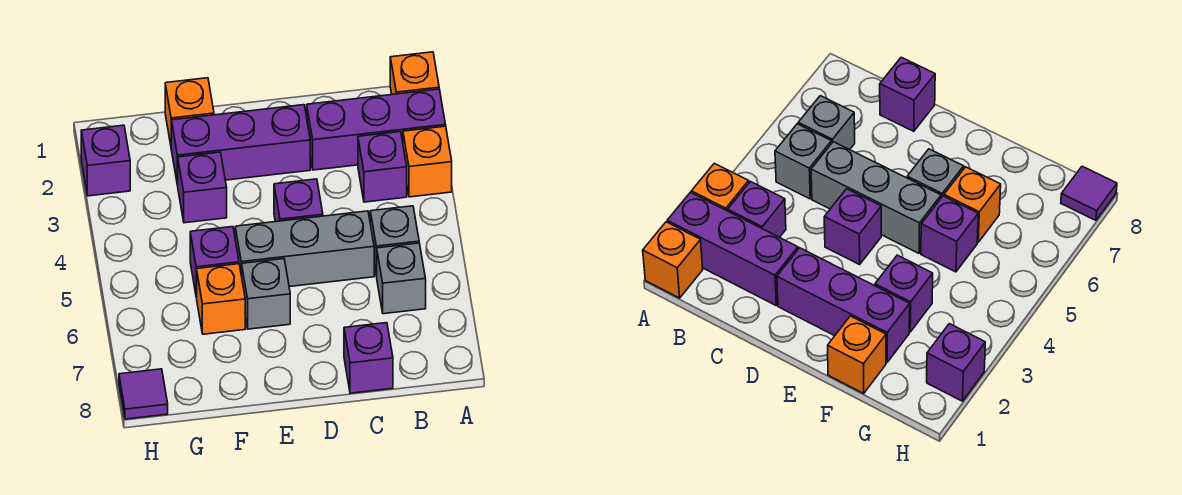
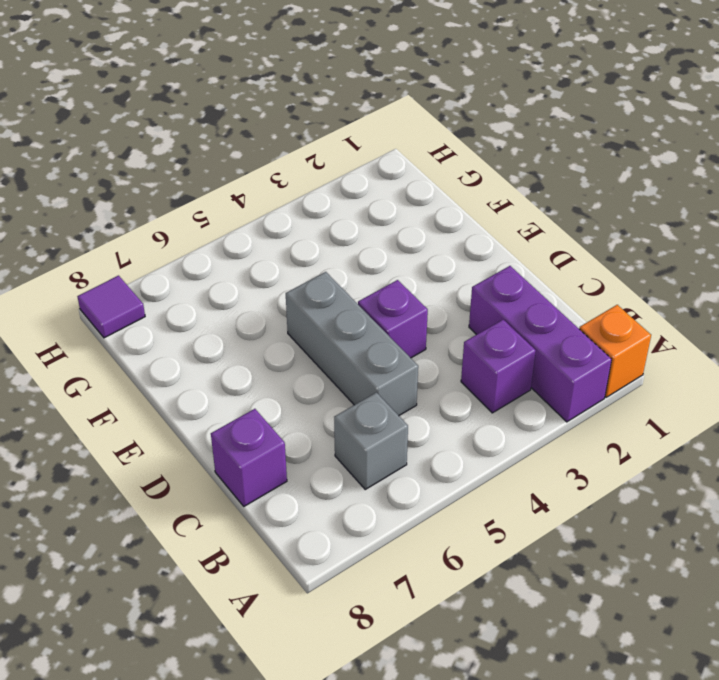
none -> orange 1x1 brick [403,126,452,197]
none -> grey 1x1 brick [370,206,419,276]
none -> purple 1x3 brick [171,105,310,185]

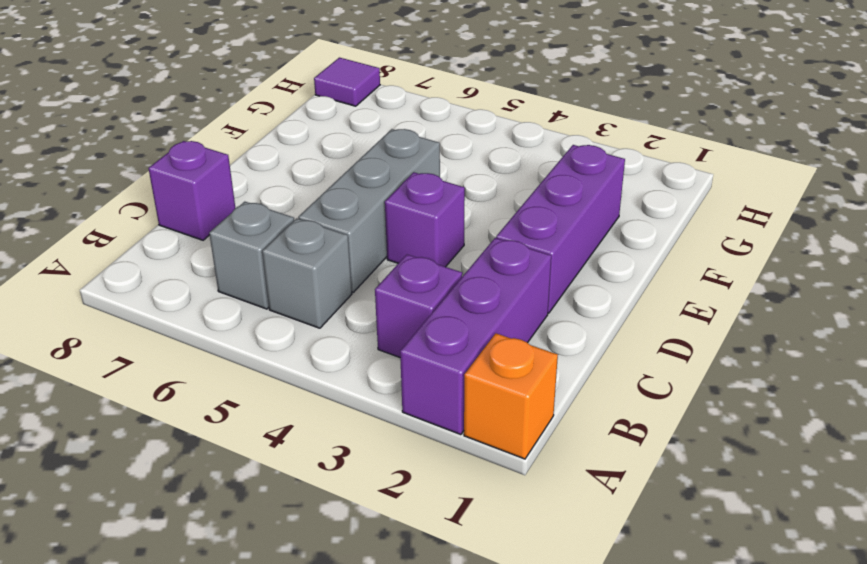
none -> orange 1x1 brick [403,126,452,197]
none -> grey 1x1 brick [242,259,290,329]
none -> orange 1x1 brick [165,78,214,144]

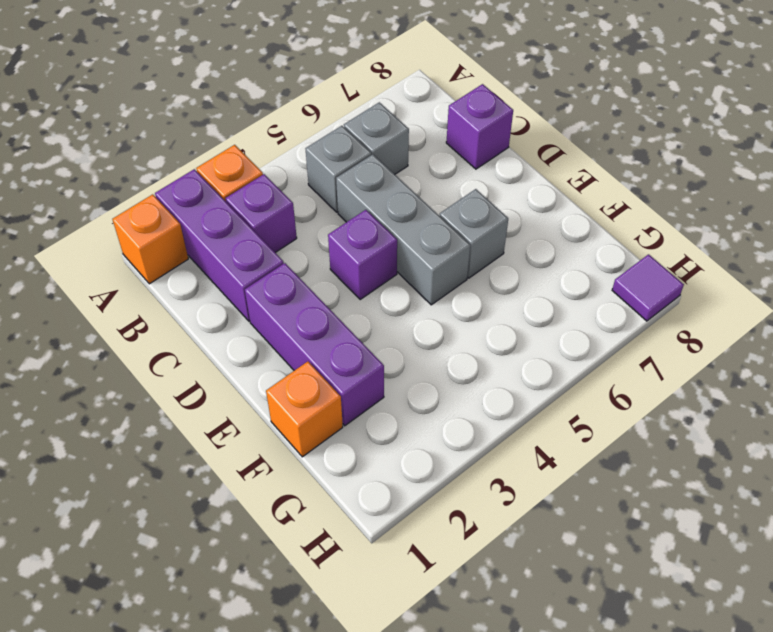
none -> purple 1x1 brick [178,152,227,223]
none -> purple 1x1 brick [190,227,239,297]
none -> orange 1x1 brick [197,264,245,334]

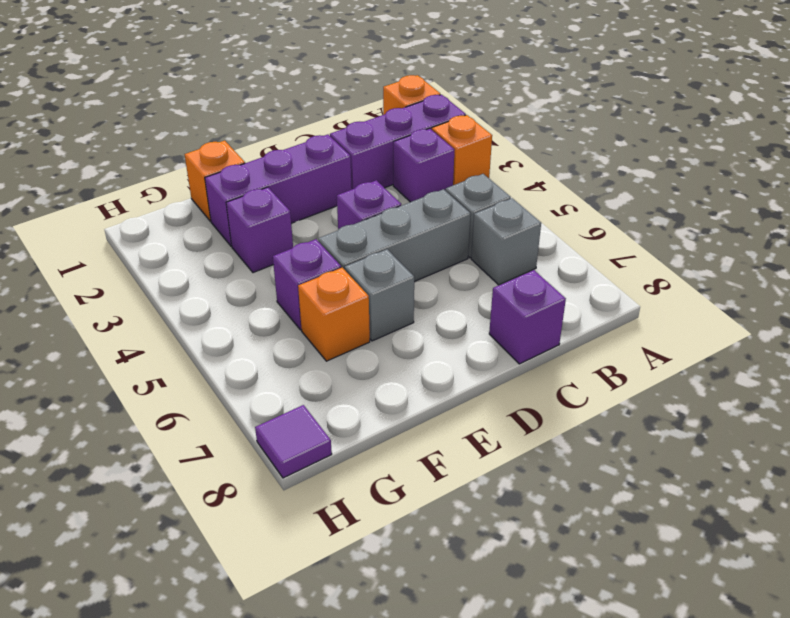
none -> purple 1x1 brick [81,125,130,196]

